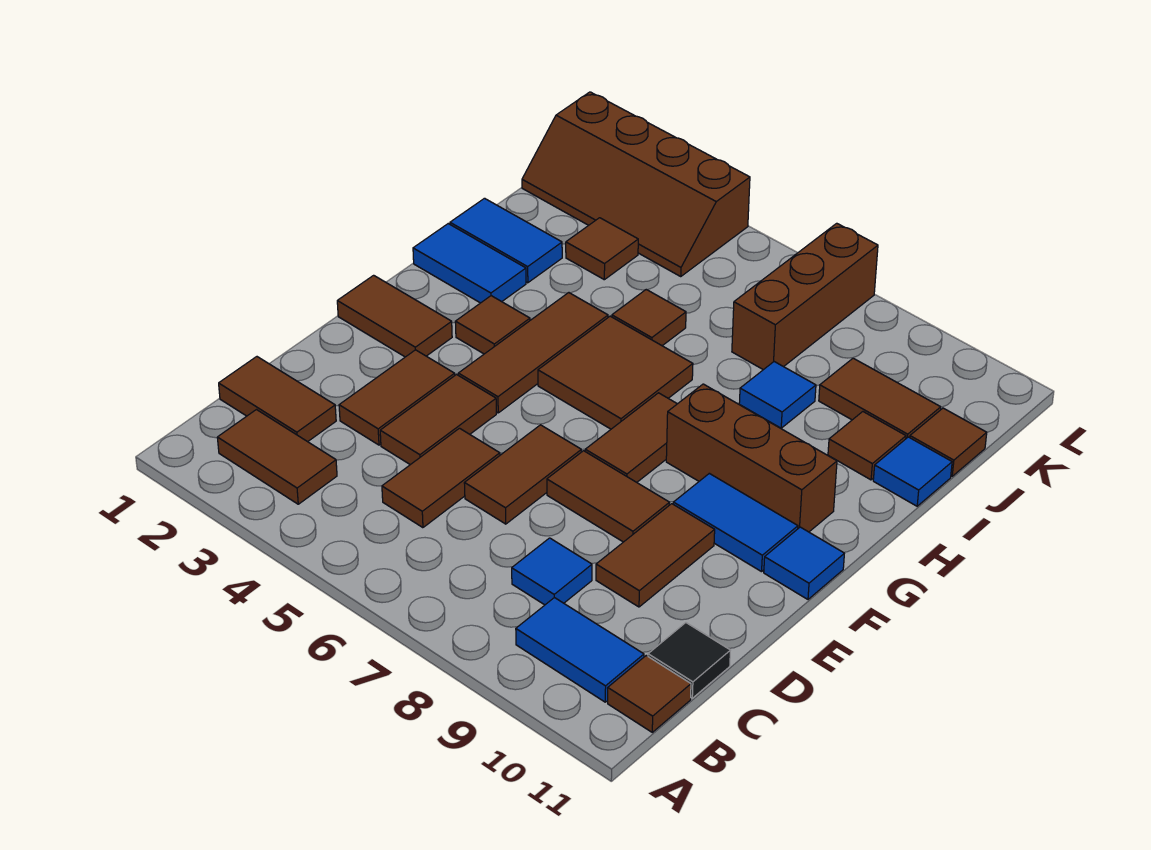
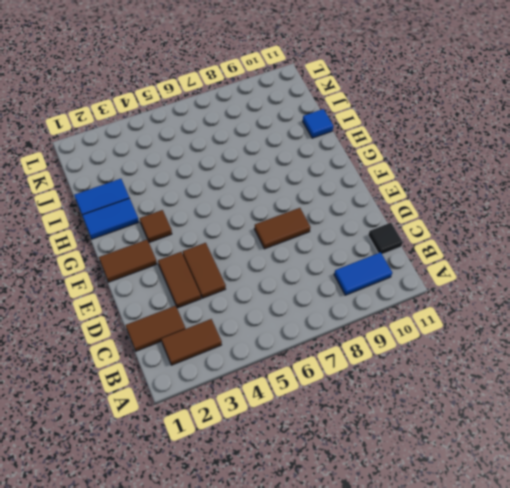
none -> brown 1x1 tile [608,656,691,732]
none -> brown 1x2 tile [382,428,500,528]
none -> blue 1x1 tile [512,538,592,605]
none -> brown 1x2 tile [464,425,581,524]

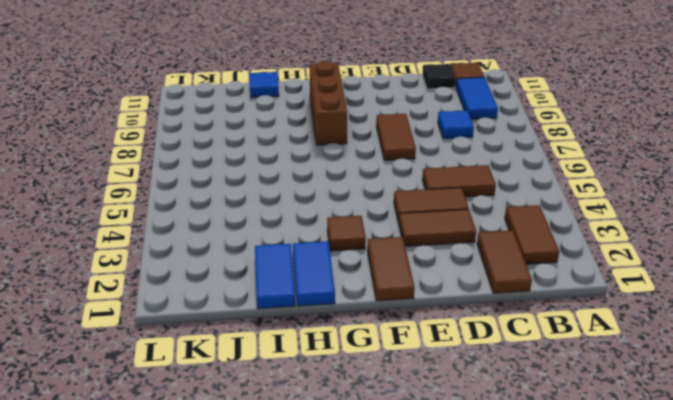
none -> brown 1x2 tile [464,425,581,524]
none -> brown 1x2 tile [596,504,715,607]
none -> brown 1x3 tile [458,293,608,413]
none -> brown 1x2 tile [585,393,677,482]

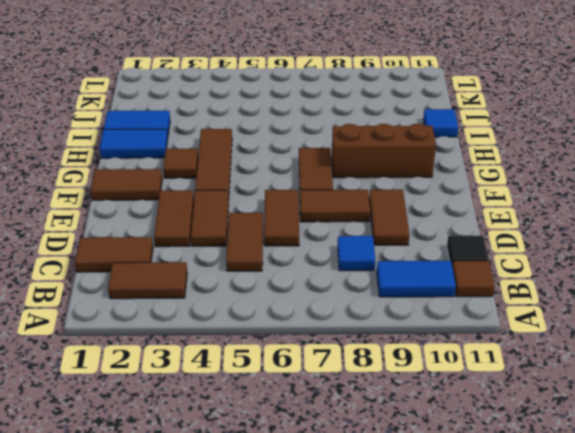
none -> blue 1x2 tile [673,473,798,572]
none -> blue 1x1 tile [764,527,844,599]
none -> brown 2x2 tile [538,316,693,429]
none -> brown 1x1 tile [612,290,686,346]

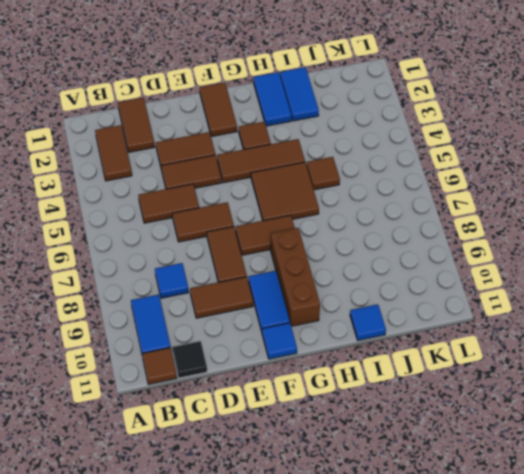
none -> blue 1x1 tile [739,362,816,428]
none -> brown 1x1 tile [828,412,906,480]
none -> brown 1x1 tile [566,218,638,280]
none -> brown 1x3 brick [732,223,878,370]

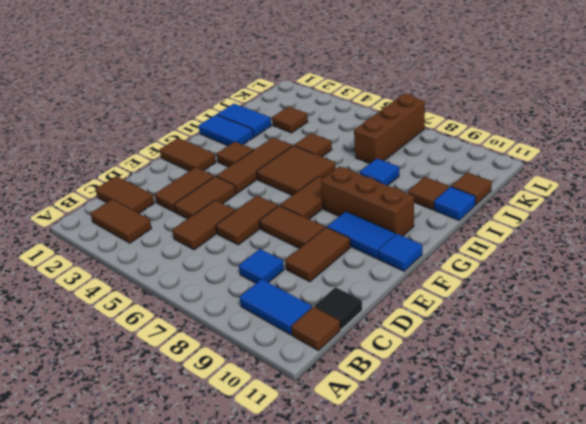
none -> brown 1x2 tile [819,358,941,438]
none -> brown 2x4 slope [522,92,750,276]

